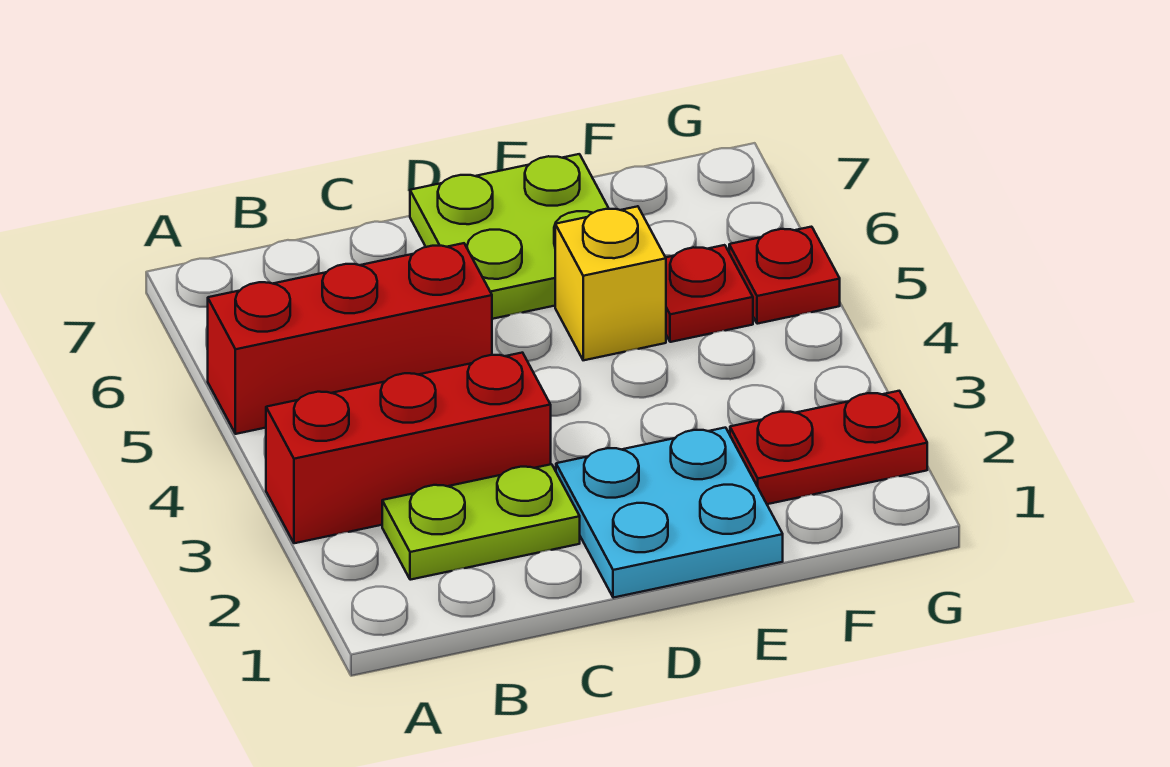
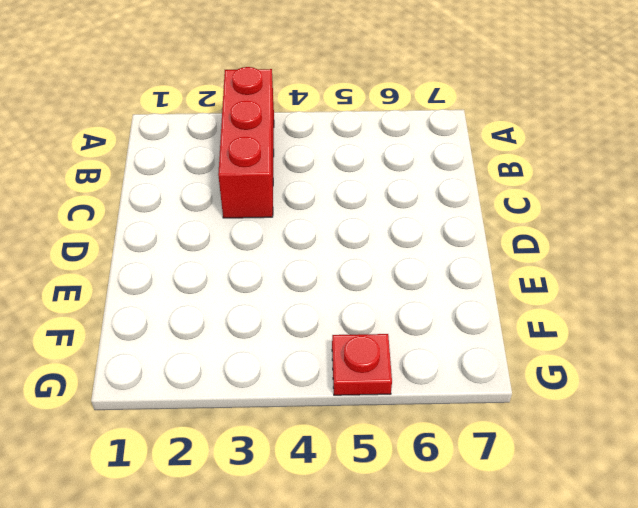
none -> red 1x3 brick [208,243,492,434]
none -> lime 1x2 plate [382,464,580,580]

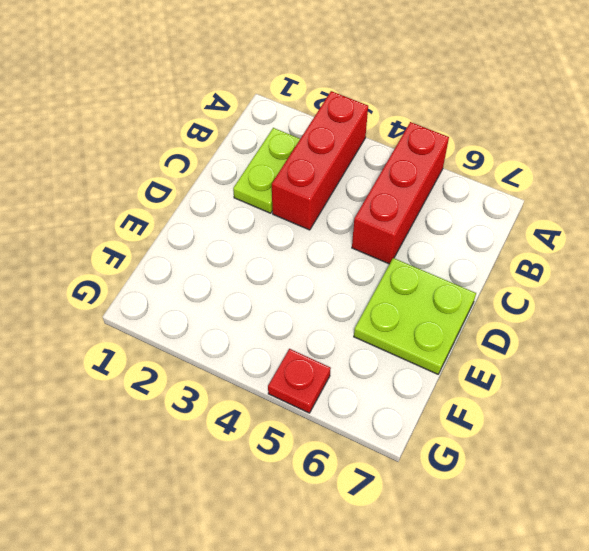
none -> cyan 2x2 plate [556,428,783,598]
none -> yellow 1x1 brick [555,206,666,360]

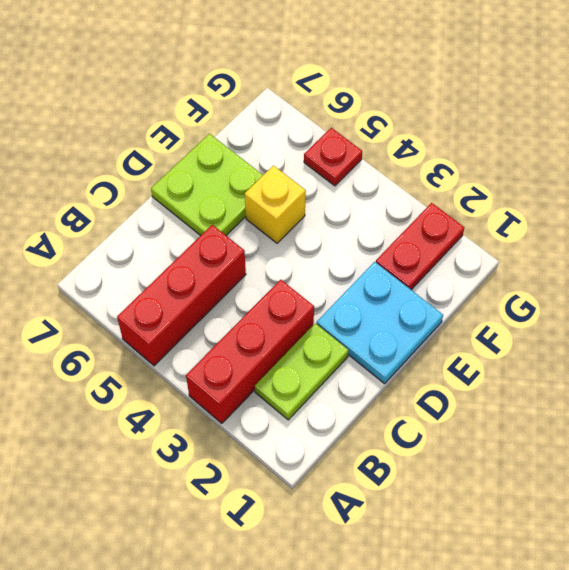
none -> red 1x1 plate [666,245,753,342]

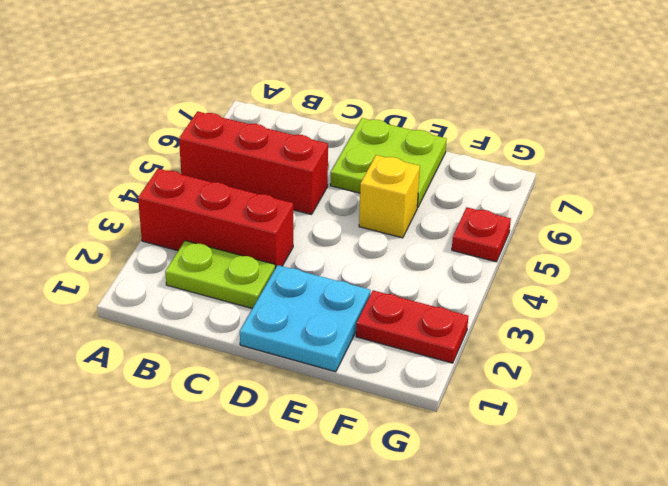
none -> red 1x1 plate [666,245,753,342]

